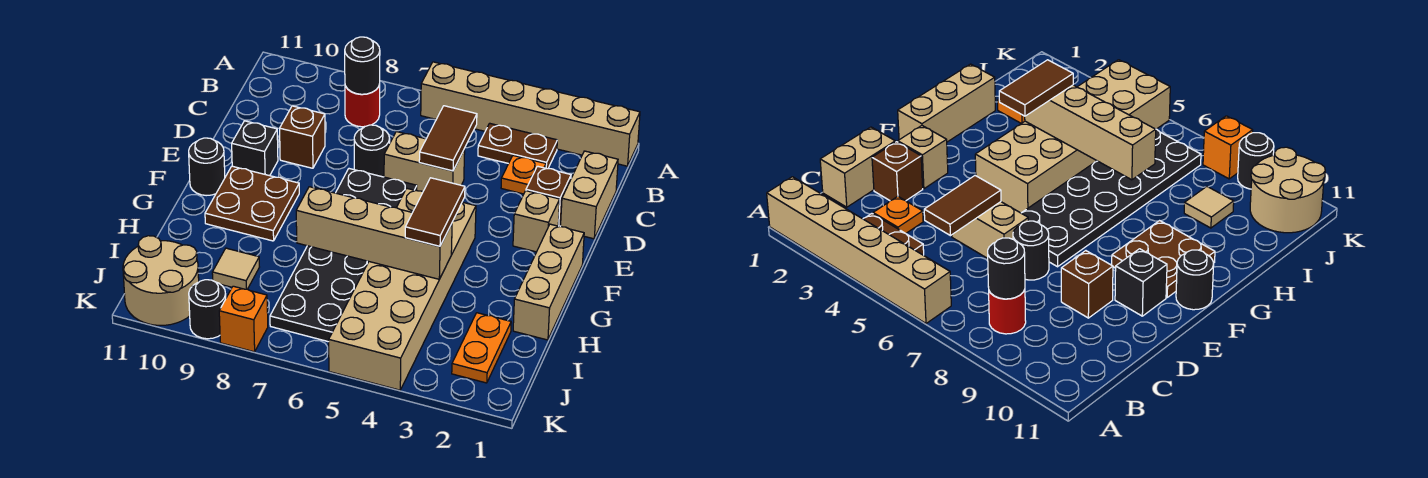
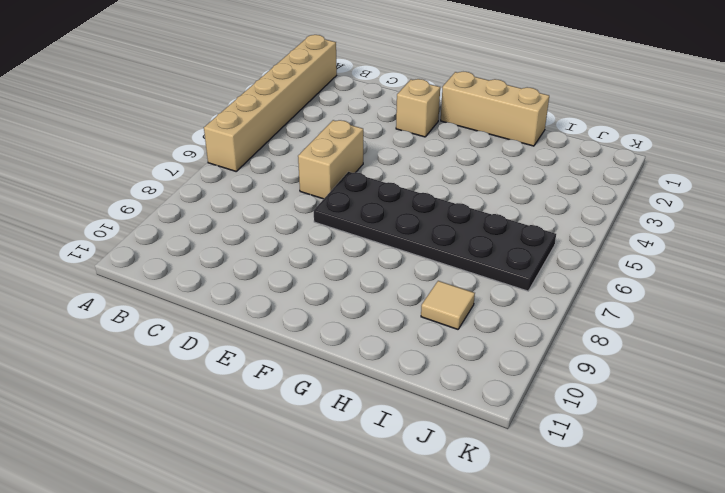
none -> brown 1x2 plate [478,123,557,169]
none -> red 1x1 round brick [345,84,380,127]
none -> tan 1x2 brick [561,151,618,239]

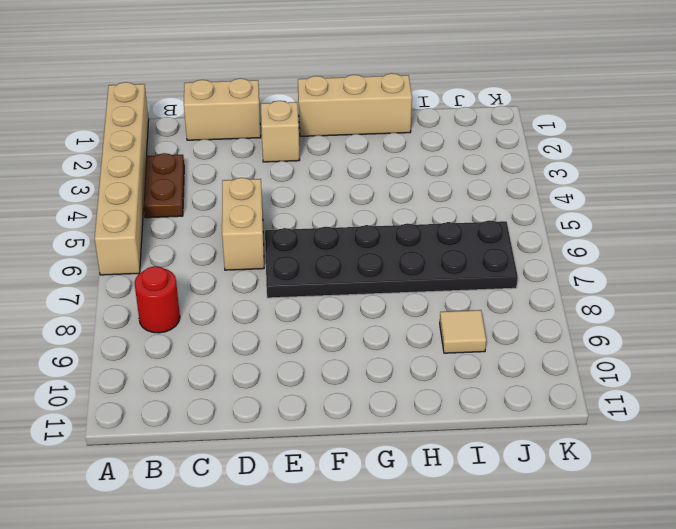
none -> orange 1x1 plate [501,156,546,194]
none -> brown 1x1 brick [526,166,571,227]
none -> black 1x1 round brick [354,125,390,177]

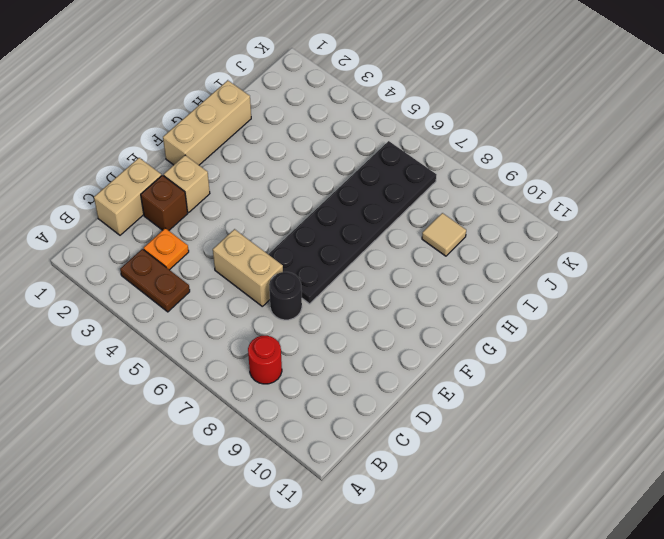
none -> tan 1x6 brick [421,62,640,166]
none -> brown 1x1 brick [280,106,325,168]
none -> black 1x1 brick [232,121,278,176]

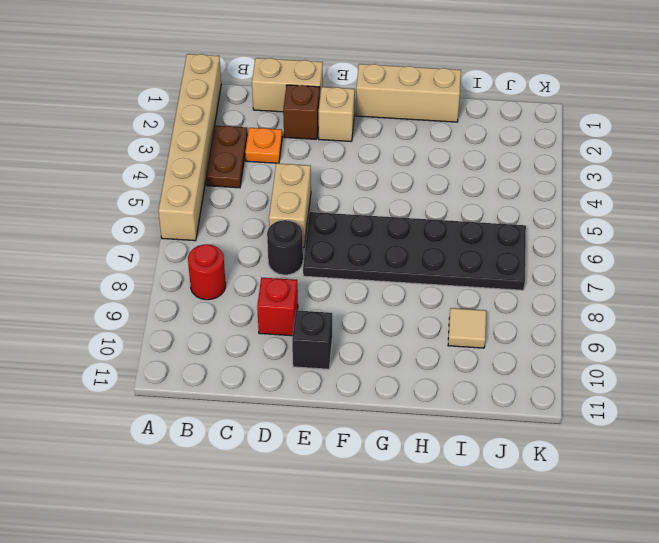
red 1x1 brick [257,278,298,336] -> brown 1x1 brick [280,106,325,168]
none -> tan 2x6 brick [329,188,476,390]
none -> brown 2x2 plate [205,166,299,241]
none -> black 1x1 round brick [189,138,225,196]

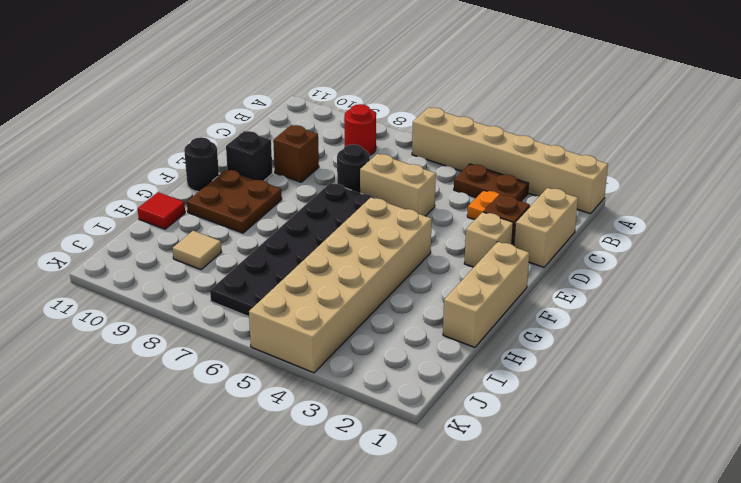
red 1x1 tile [138,192,185,229] -> none
none -> orange 1x2 plate [452,313,511,383]
none -> tan 2x2 round brick [123,236,199,325]
none -> orange 1x1 brick [219,286,268,352]

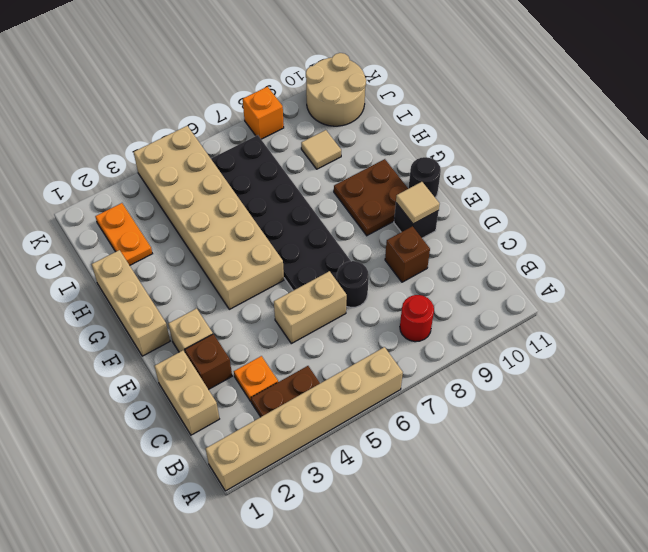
tan 1x1 tile [396,182,439,224] -> none
none -> black 1x1 round brick [189,280,226,339]
none -> black 1x1 round brick [345,37,380,94]
none -> brown 1x2 tile [419,106,477,171]

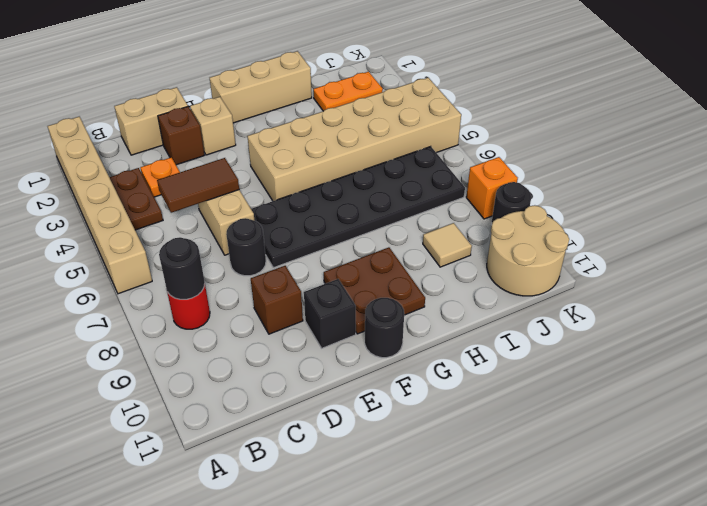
none -> tan 1x4 brick [296,187,452,279]
none -> brown 1x2 tile [405,178,465,246]

